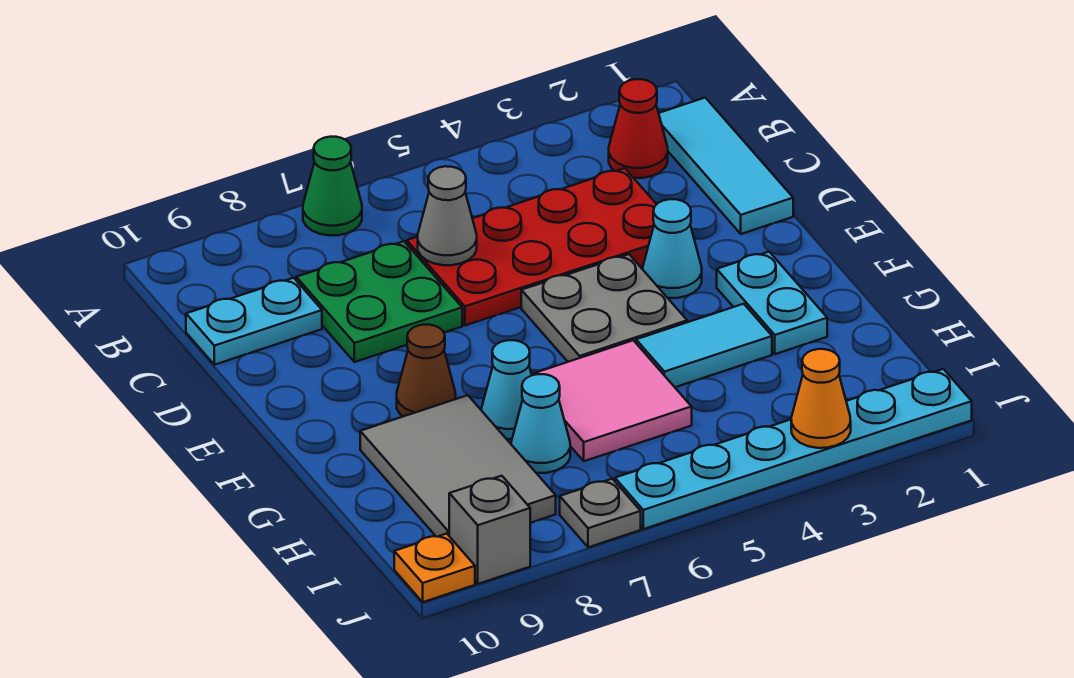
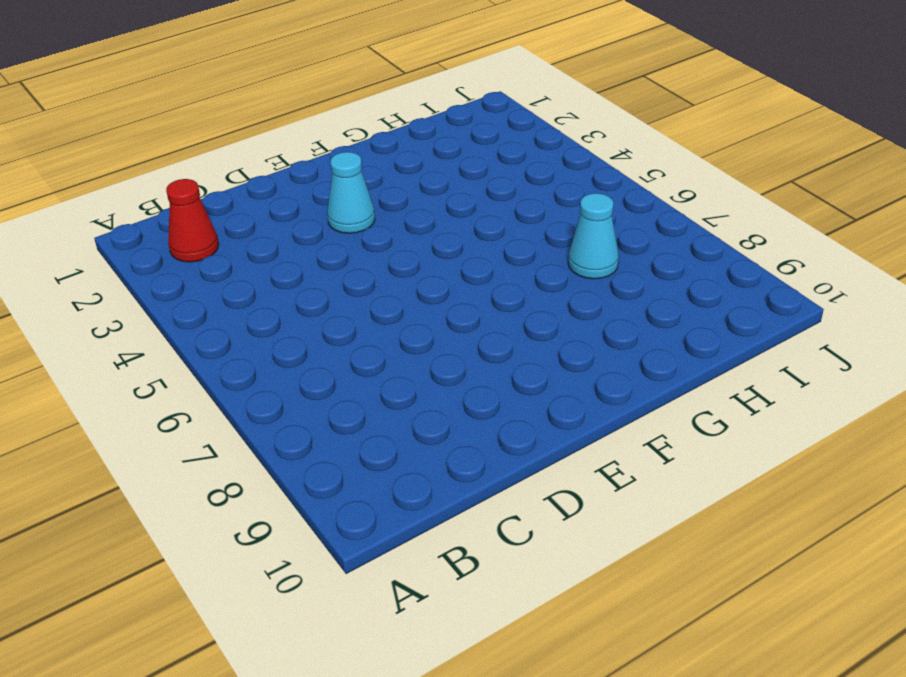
none -> green 1x1 cone [303,137,362,236]
none -> cyan 1x3 tile [659,98,793,234]
none -> red 2x4 plate [407,168,657,325]

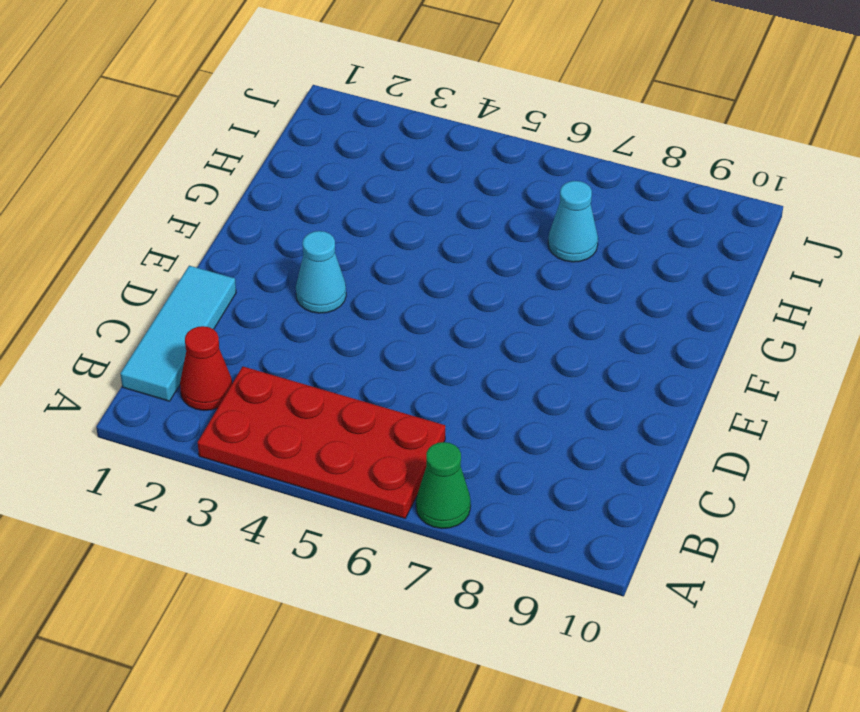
red 2x4 plate [198,367,445,518] -> red 2x4 plate moved to [407,168,657,325]
none -> green 2x2 plate [296,241,462,362]
none -> cyan 1x2 plate [186,278,322,365]
none -> grey 2x2 plate [521,254,687,362]

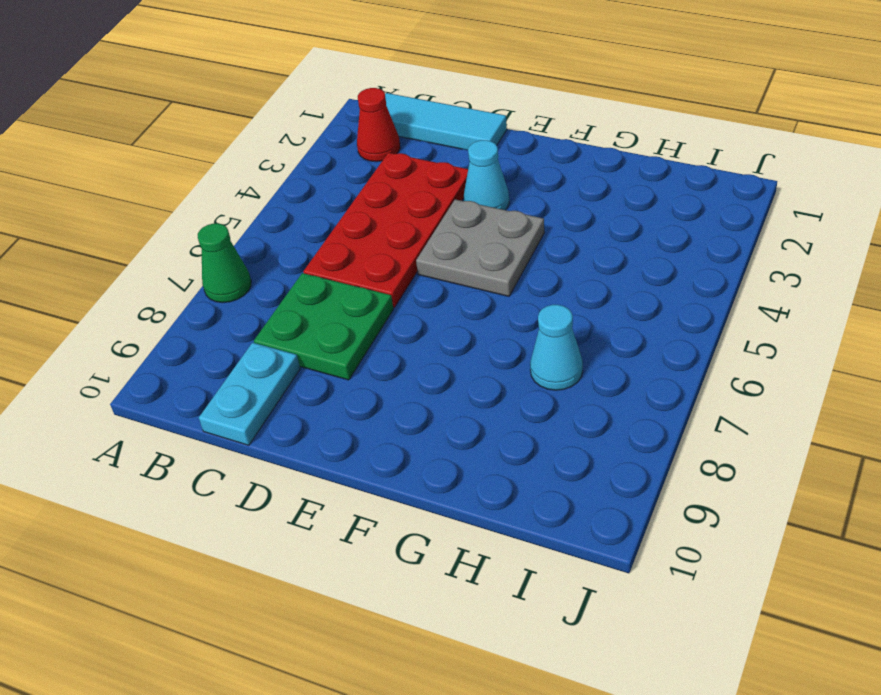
none -> cyan 1x2 plate [717,252,827,354]
none -> brown 1x1 cone [397,325,456,416]
none -> cyan 1x2 tile [636,304,772,387]

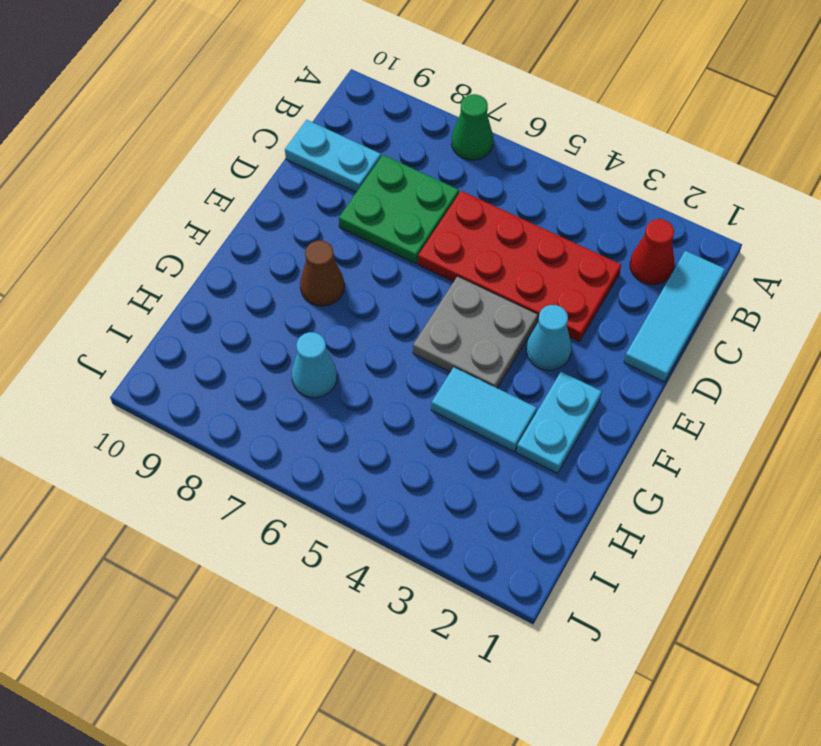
none -> pink 2x2 tile [531,340,692,461]
none -> cyan 1x1 cone [481,340,532,439]
none -> grey 2x3 tile [360,395,556,537]

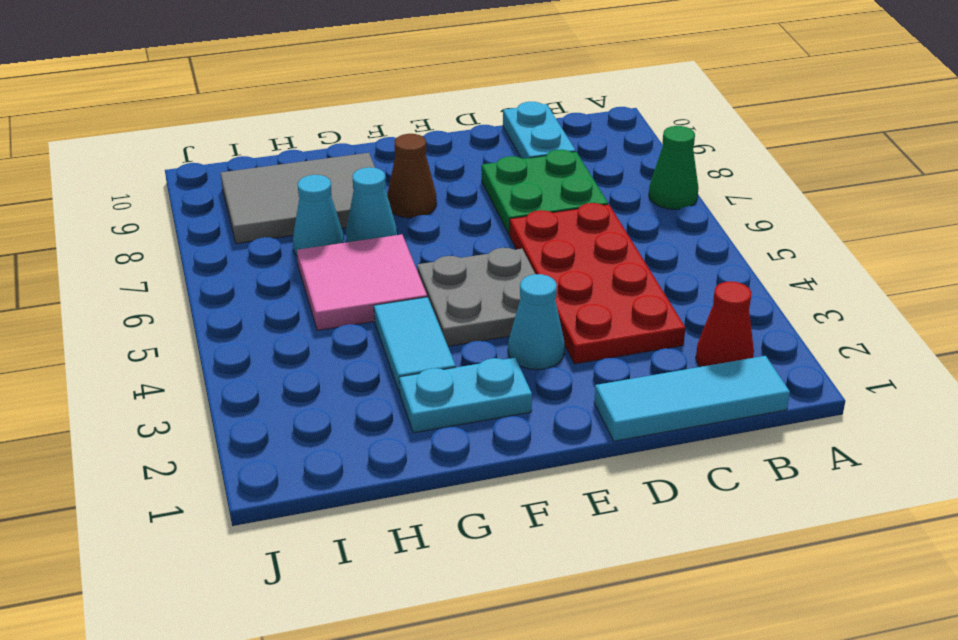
none -> cyan 1x6 plate [615,369,972,529]
none -> grey 1x1 plate [560,479,641,547]
none -> grey 1x1 brick [449,476,530,584]

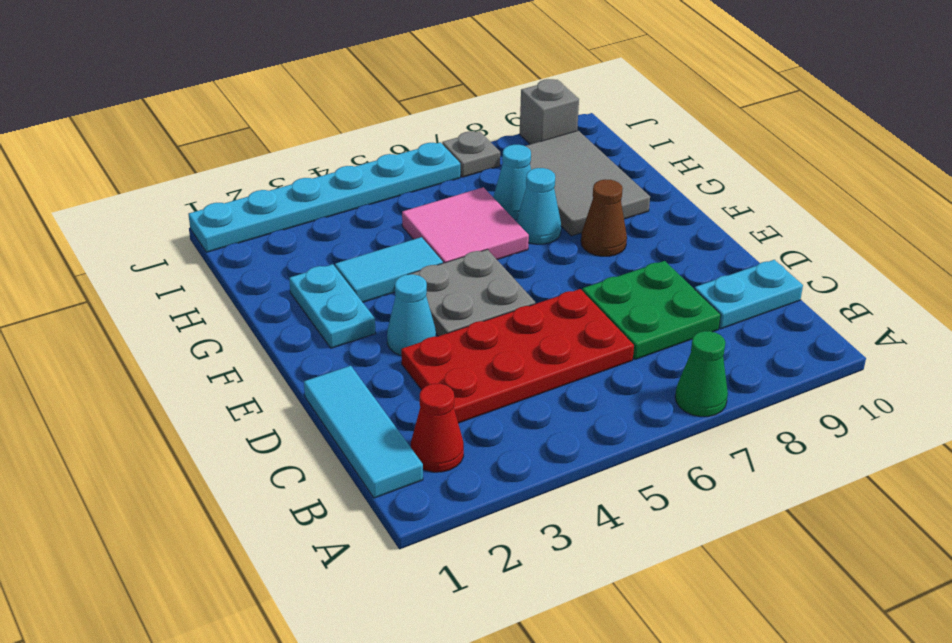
none -> orange 1x1 plate [394,534,475,602]
none -> grey 1x1 cone [418,166,477,265]
none -> orange 1x1 cone [791,349,851,448]

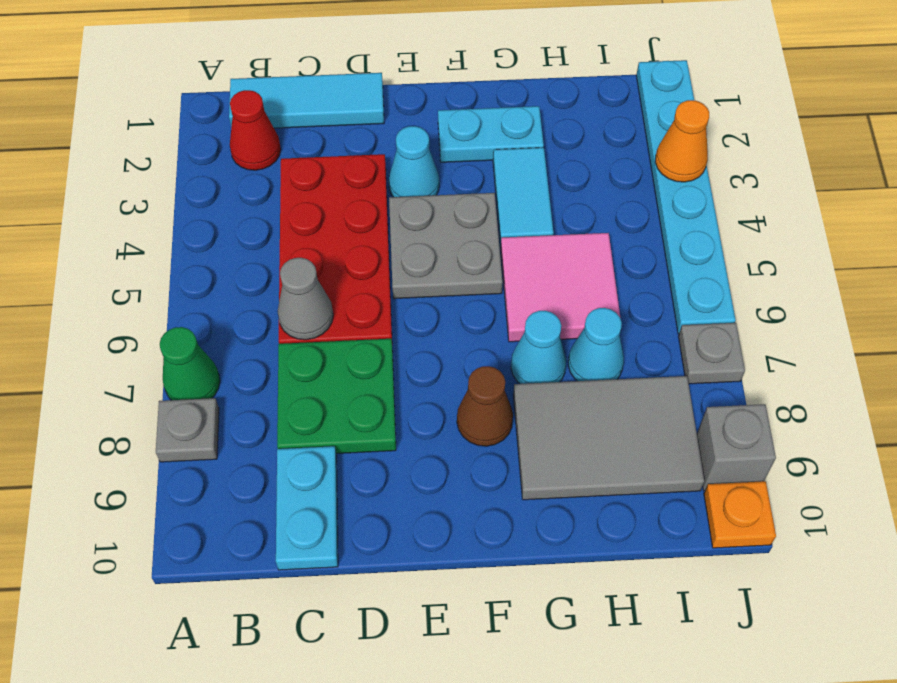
grey 1x1 plate [156,398,219,462] -> none

